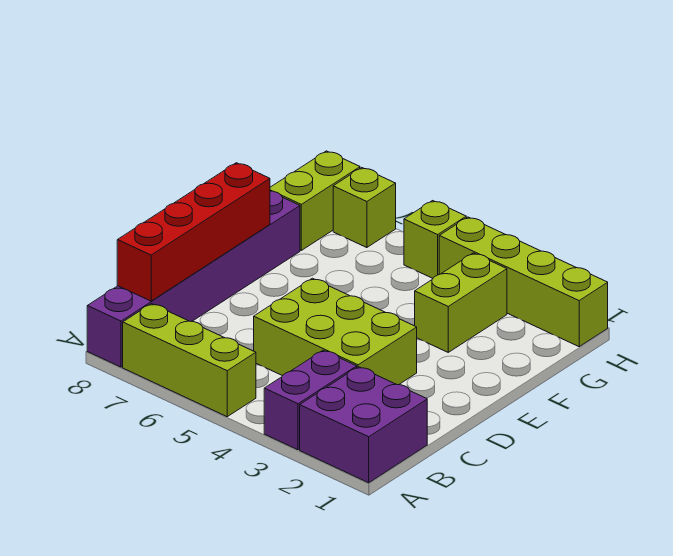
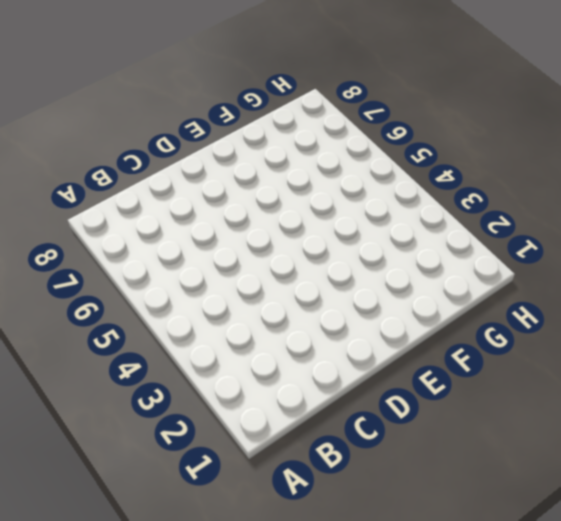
none -> purple 2x2 brick [300,367,427,483]
none -> purple 1x2 brick [264,350,357,450]

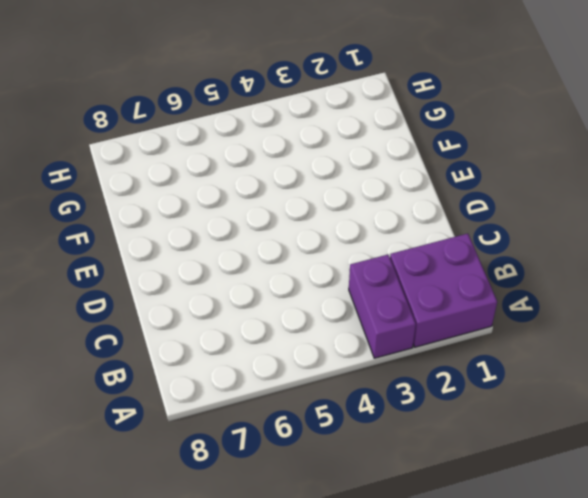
none -> lime 1x3 brick [123,304,256,417]
none -> purple 1x6 brick [87,191,300,367]

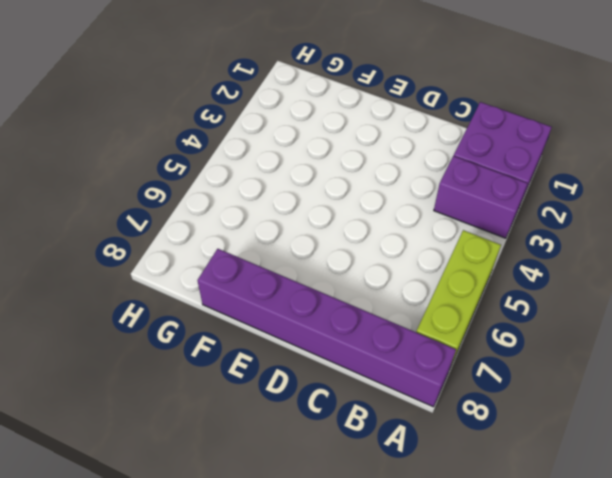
none -> lime 2x3 brick [254,278,417,385]
none -> lime 1x2 brick [415,253,507,352]

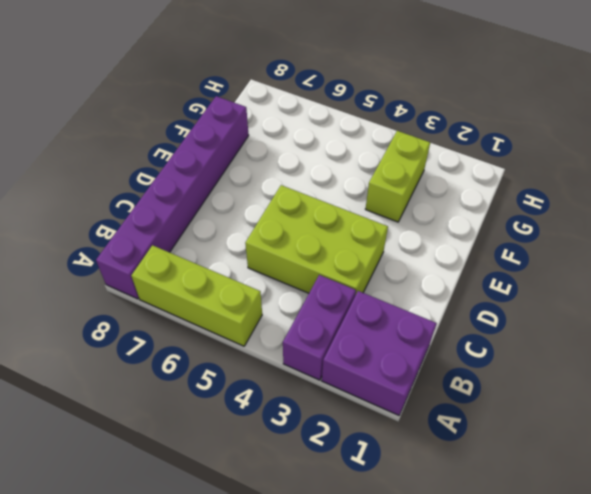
none -> lime 1x2 brick [270,151,360,250]
none -> lime 1x4 brick [439,217,608,347]

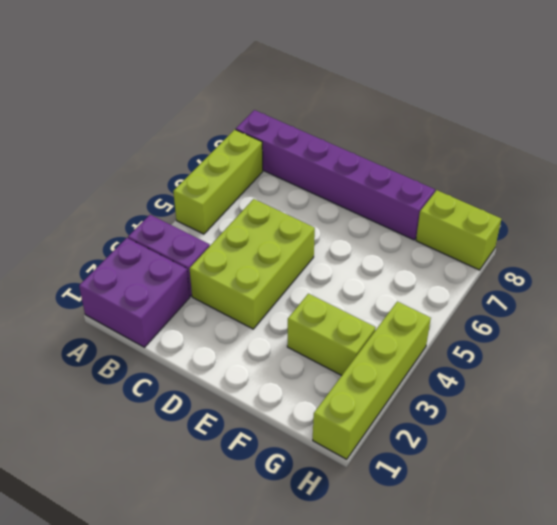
none -> lime 1x1 brick [404,201,466,278]
none -> lime 1x1 brick [333,168,396,248]

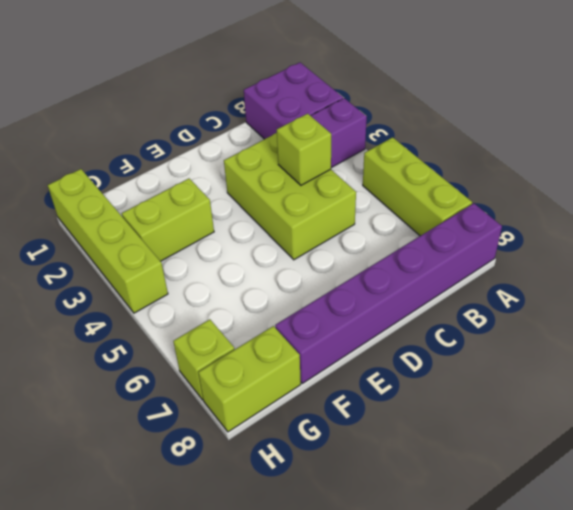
lime 1x1 brick [277,114,331,185] -> lime 1x1 brick moved to [404,201,466,278]
none -> red 1x4 brick [117,163,270,301]

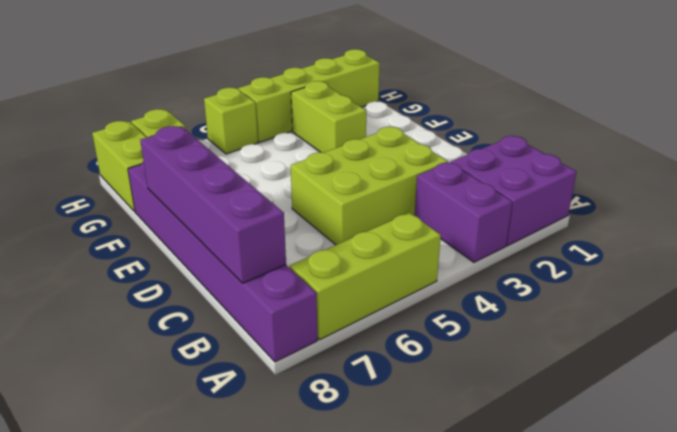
purple 1x4 brick [140,126,286,283] -> red 1x4 brick [117,163,270,301]

